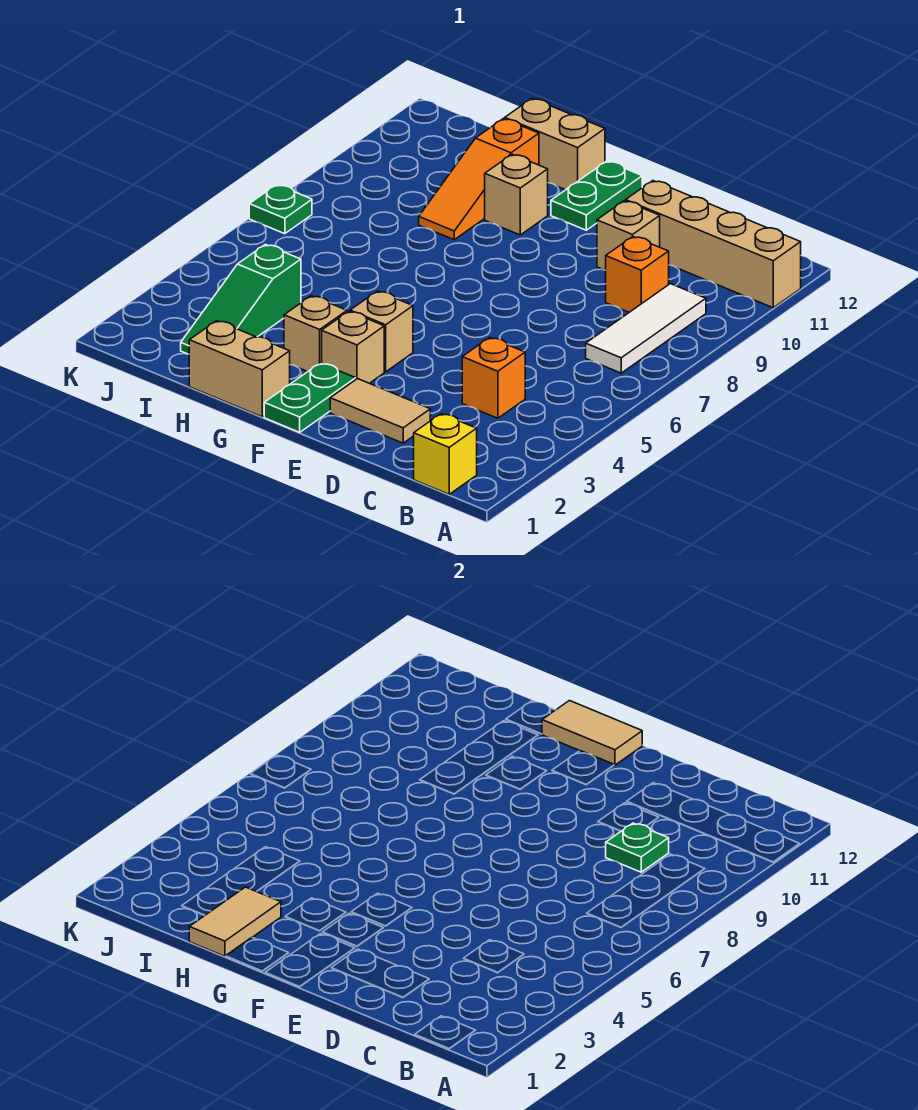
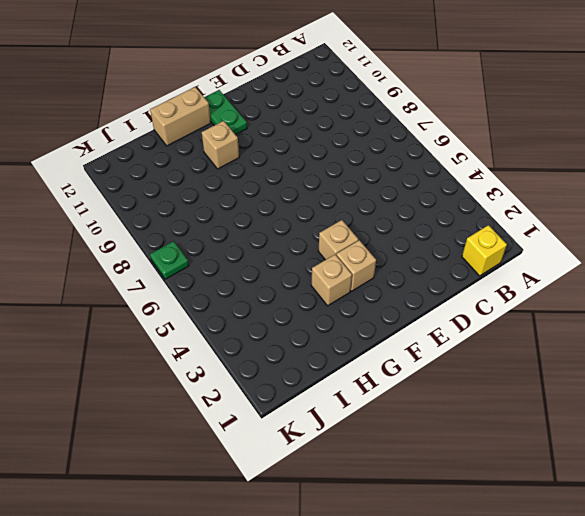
none -> tan 1x4 brick [626,181,801,308]
none -> white 1x3 tile [586,284,706,373]
none -> orange 1x1 brick [462,337,525,418]

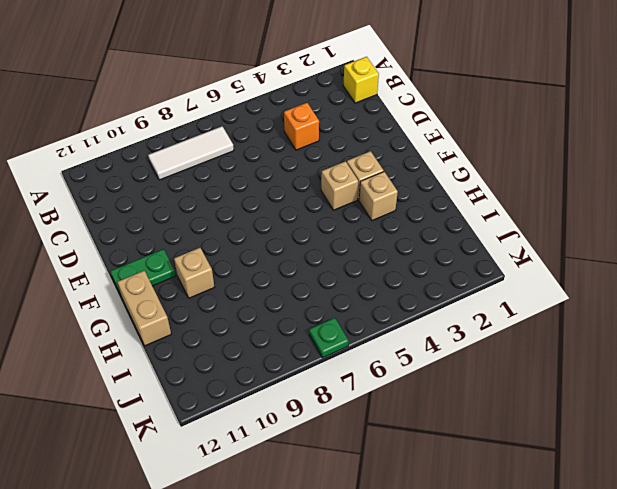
none -> tan 1x4 brick [626,181,801,308]
none -> orange 1x1 brick [606,237,669,312]
none -> tan 1x2 tile [330,379,430,443]

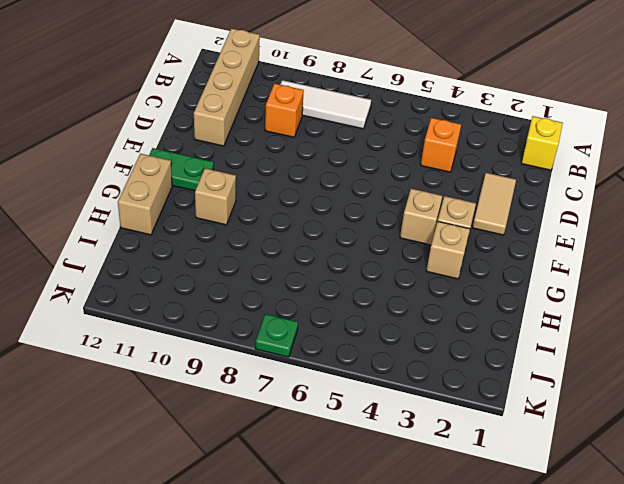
none -> tan 1x1 brick [597,201,660,270]
none -> green 1x2 plate [264,363,356,432]
none -> tan 1x2 brick [189,321,290,417]

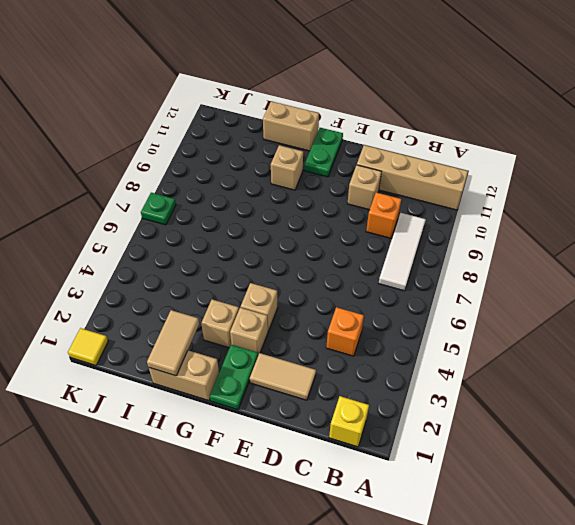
yellow 1x1 tile [68,328,108,365] -> none
none -> orange 1x3 slope [419,119,539,240]
none -> green 1x3 slope [181,245,301,354]
none -> green 1x1 plate [606,823,669,872]

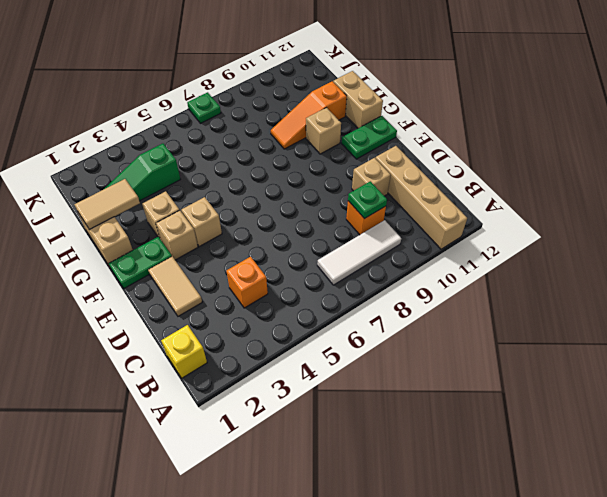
none -> tan 1x2 tile [542,701,642,765]

